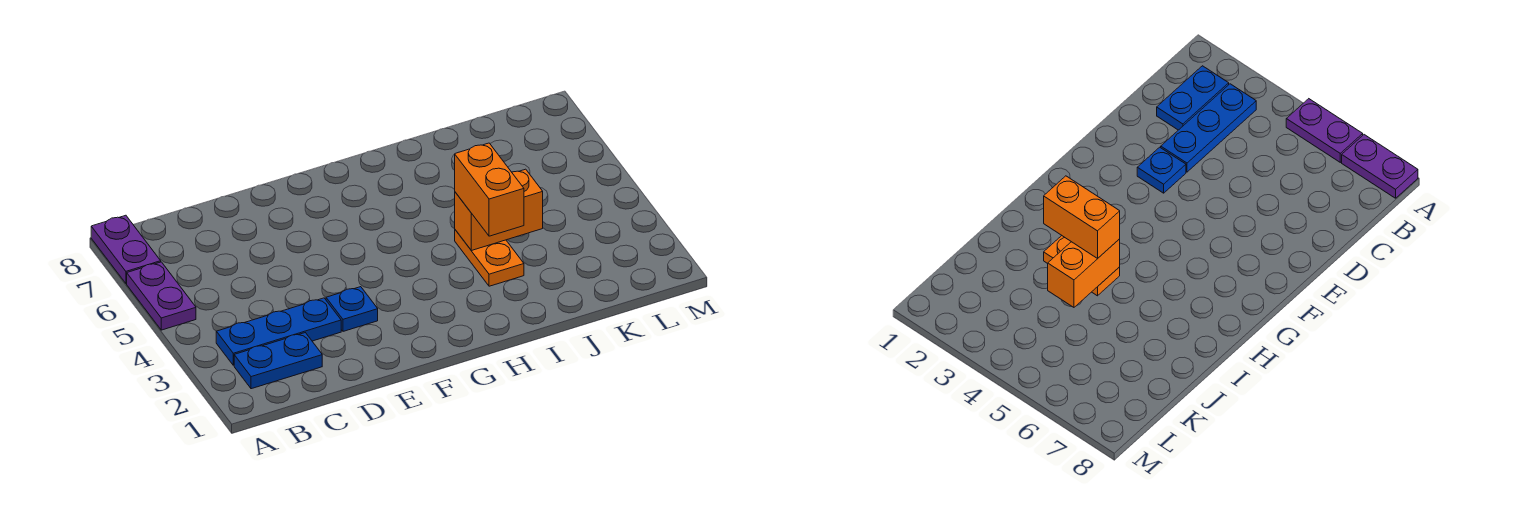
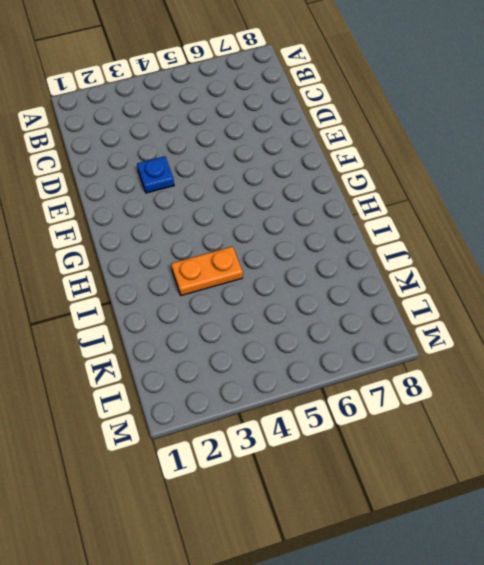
none -> purple 1x2 plate [127,262,196,330]
none -> purple 1x2 plate [91,215,161,283]

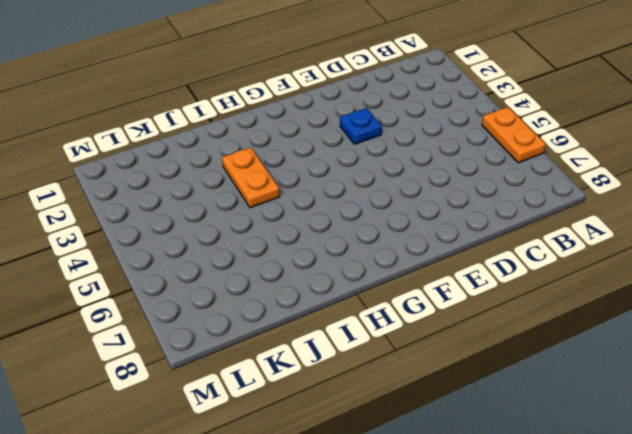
orange 1x2 plate [482,107,546,163] -> purple 1x2 plate [127,262,196,330]
none -> purple 1x2 plate [91,215,161,283]
none -> blue 1x2 plate [234,333,322,389]

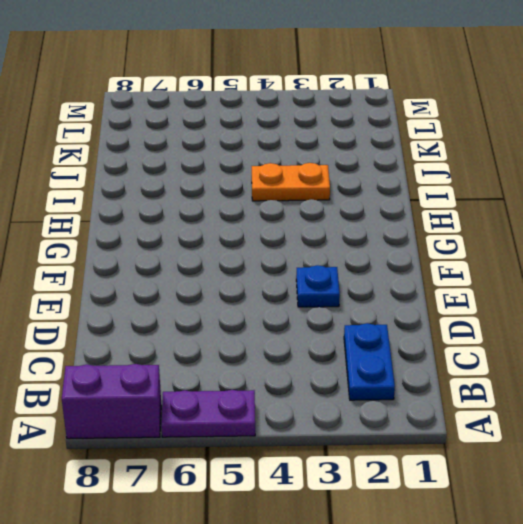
purple 1x2 brick [62,364,161,439] -> purple 1x2 plate [91,215,161,283]
none -> blue 1x3 plate [216,298,341,365]
none -> orange 1x2 brick [455,169,543,251]

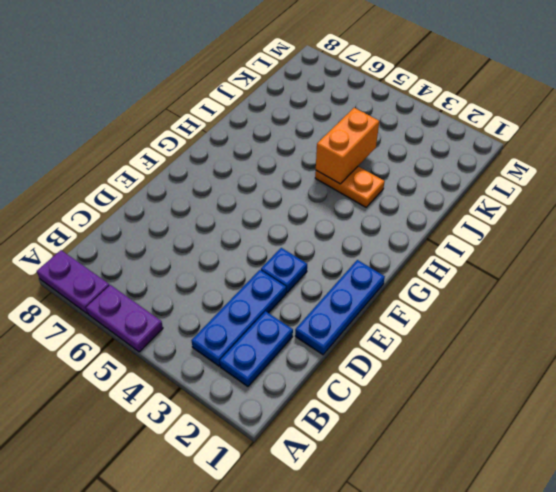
blue 1x3 plate [295,260,385,355] -> none
none -> orange 1x2 brick [455,143,524,236]

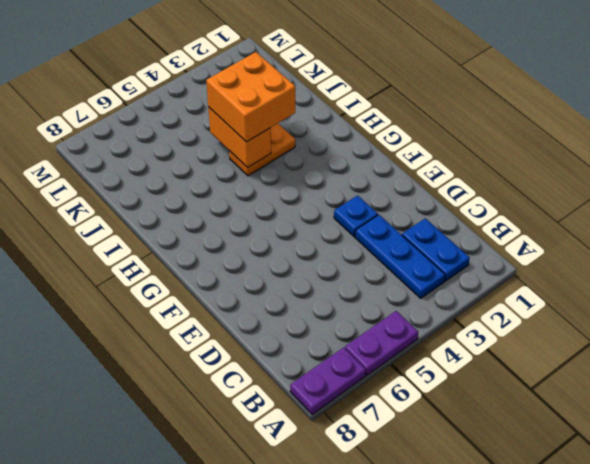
orange 2x2 brick [206,52,295,142] -> orange 1x2 brick [455,143,524,236]

